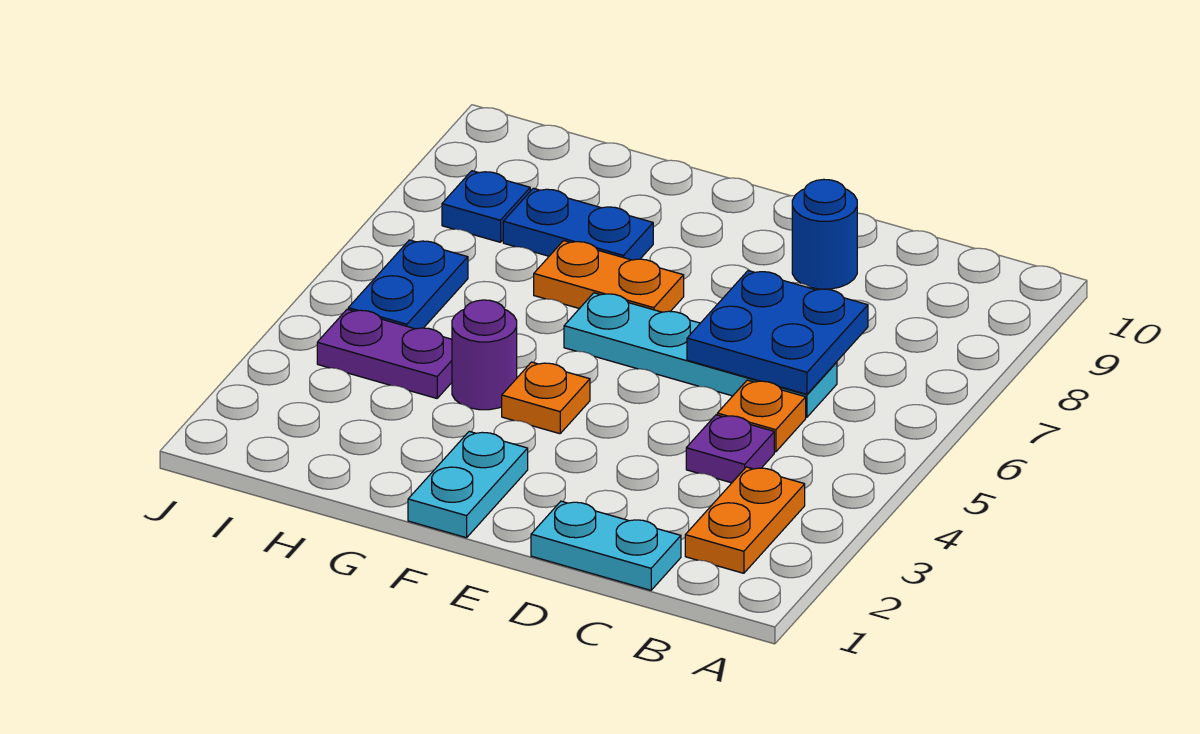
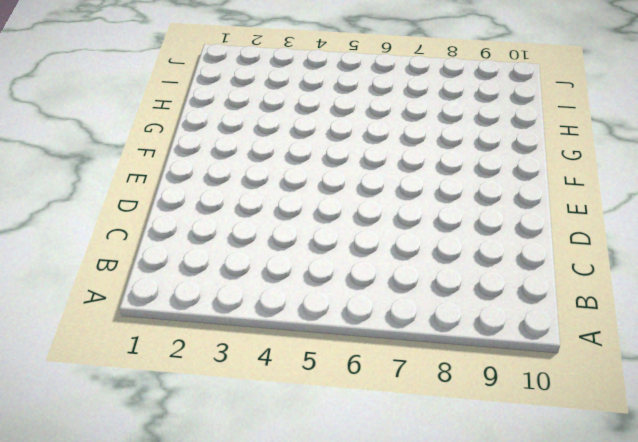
none -> orange 1x2 plate [685,467,805,573]
none -> cyan 1x2 plate [531,501,681,590]
none -> purple 1x1 plate [686,415,774,483]

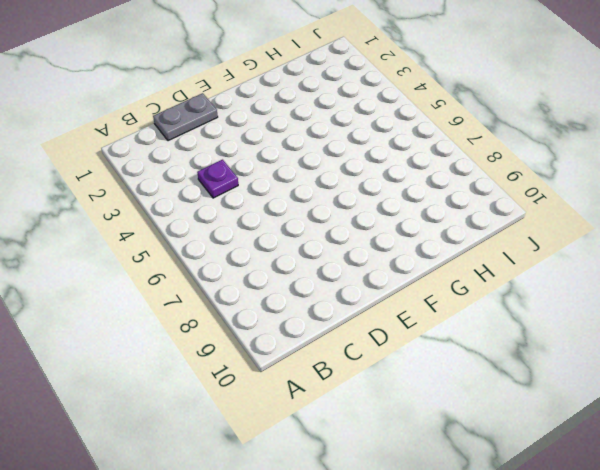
grey 1x2 plate [153,93,218,141] -> cyan 1x2 plate [531,501,681,590]
none -> orange 1x2 plate [685,467,805,573]
none -> orange 1x1 plate [717,380,806,452]
none -> cyan 1x4 plate [564,293,837,417]

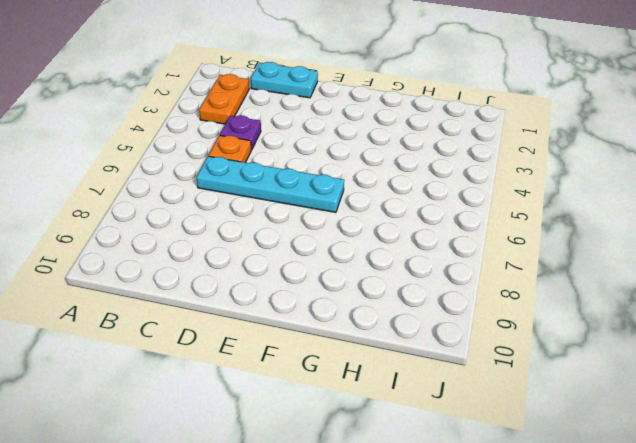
none -> blue 1x1 round brick [792,179,857,289]
none -> cyan 1x2 plate [408,431,528,538]
none -> orange 1x1 plate [502,362,590,434]

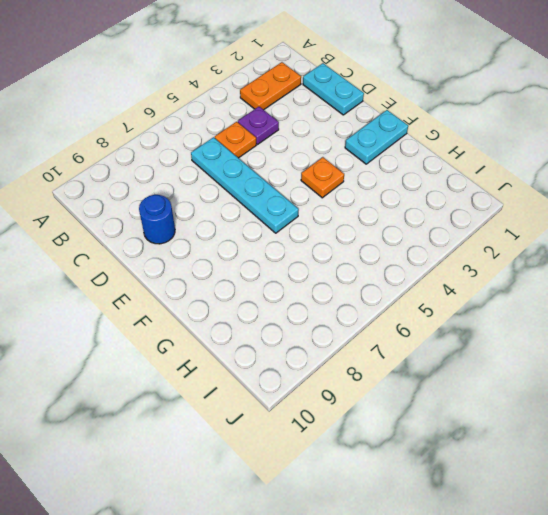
none -> orange 1x2 plate [534,241,684,312]
none -> purple 1x1 round brick [452,300,517,410]
none -> blue 1x2 plate [503,188,653,260]

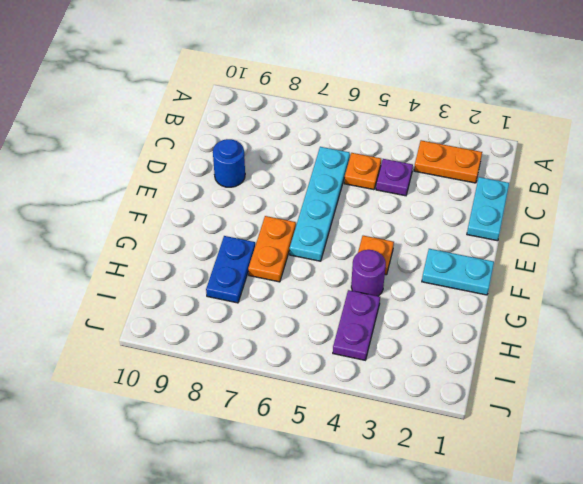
none -> blue 1x2 plate [348,240,468,329]
none -> blue 1x1 plate [442,171,530,242]
none -> blue 2x2 plate [687,271,868,394]

